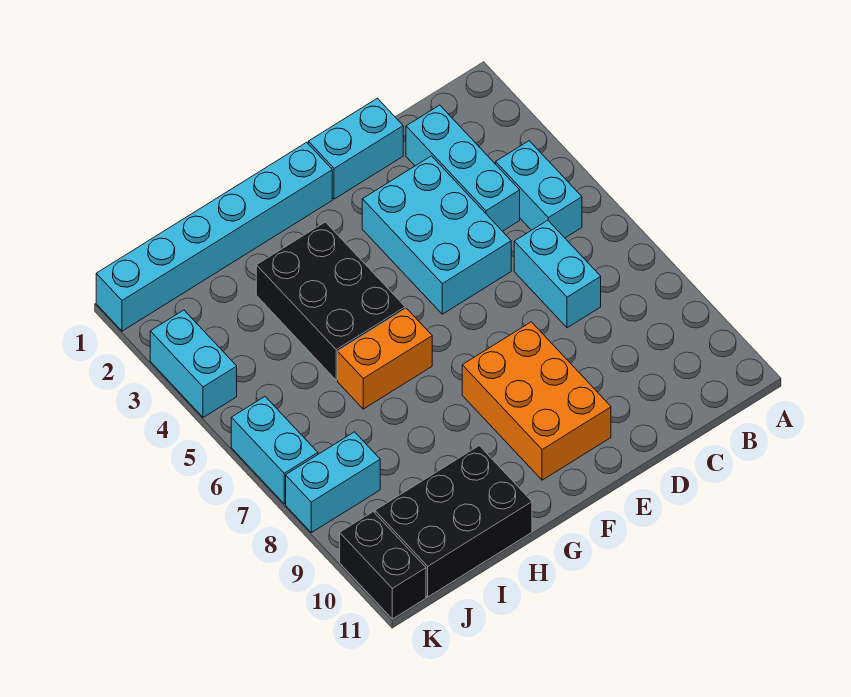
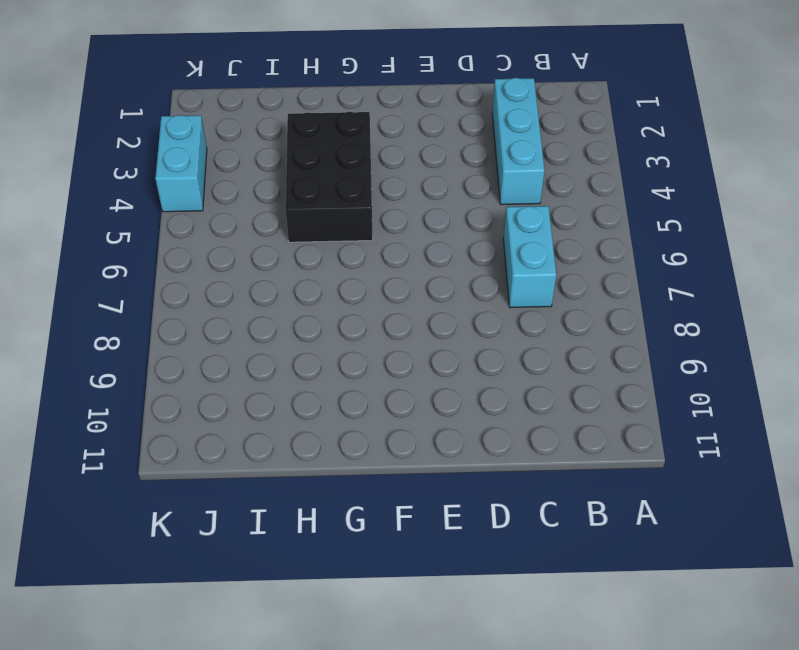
none -> cyan 1x2 brick [496,141,582,238]
none -> cyan 1x2 brick [308,98,403,199]
none -> cyan 2x3 brick [362,156,511,314]

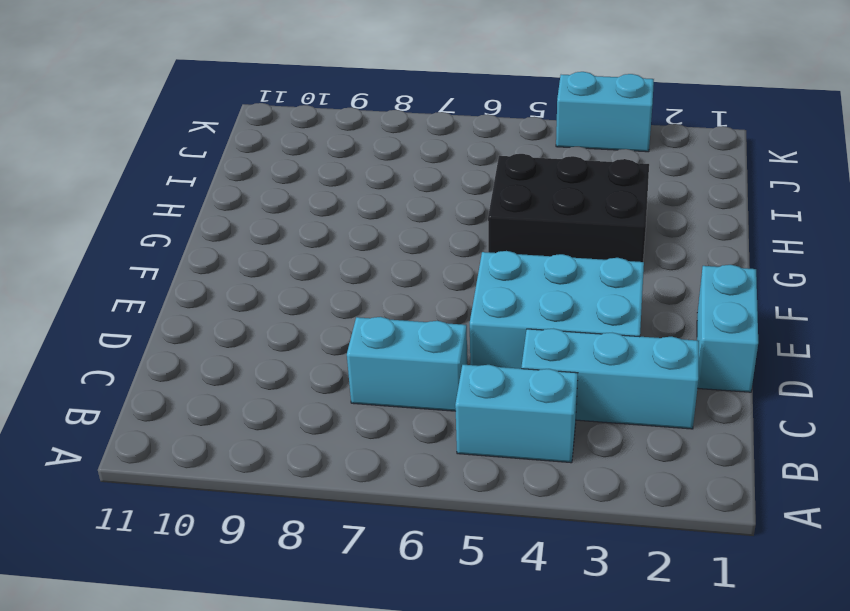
none -> orange 2x3 brick [462,322,611,480]
none -> cyan 1x6 brick [96,142,332,331]
none -> orange 1x2 brick [338,308,432,409]

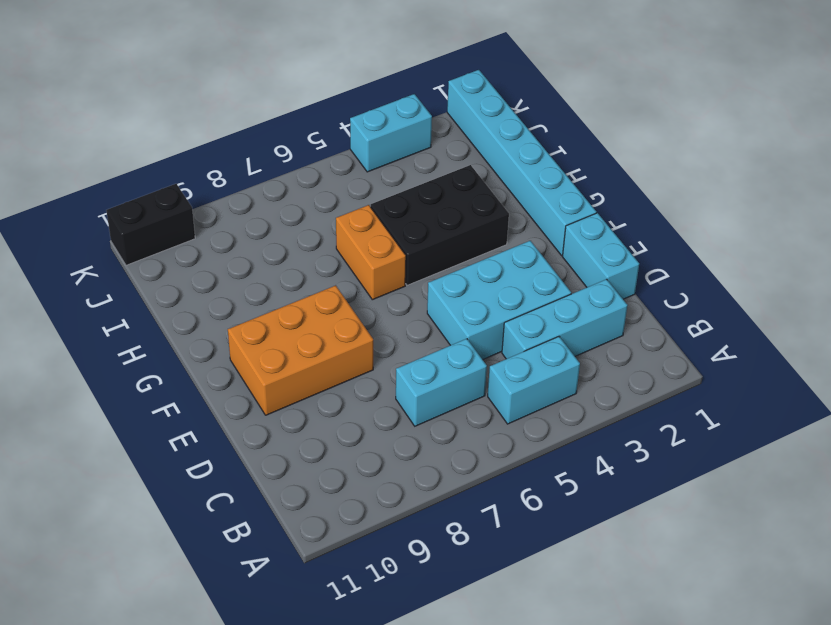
none -> black 2x3 brick [375,446,532,597]
none -> cyan 1x2 brick [286,432,380,533]
none -> cyan 1x2 brick [231,397,318,504]

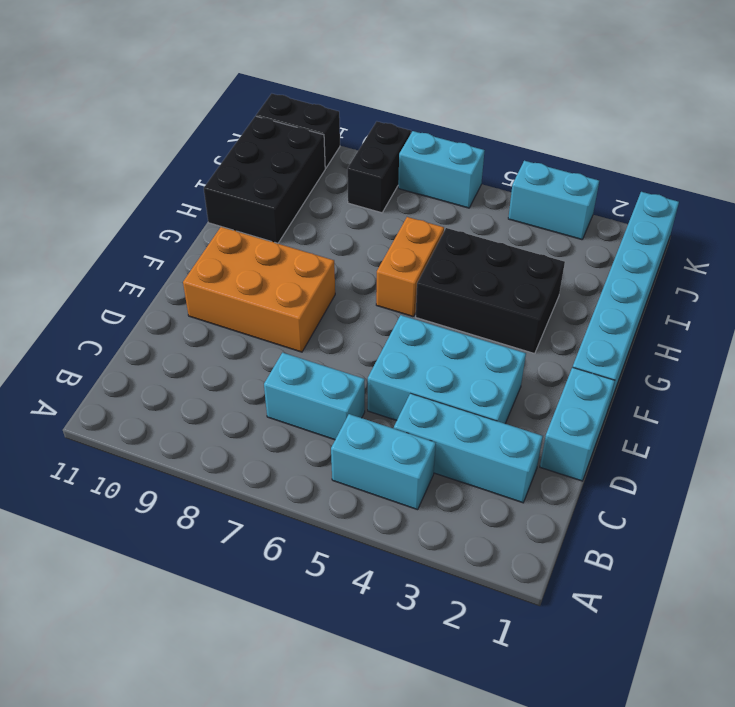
black 1x2 brick [347,122,411,213] -> cyan 1x2 brick [286,432,380,533]

